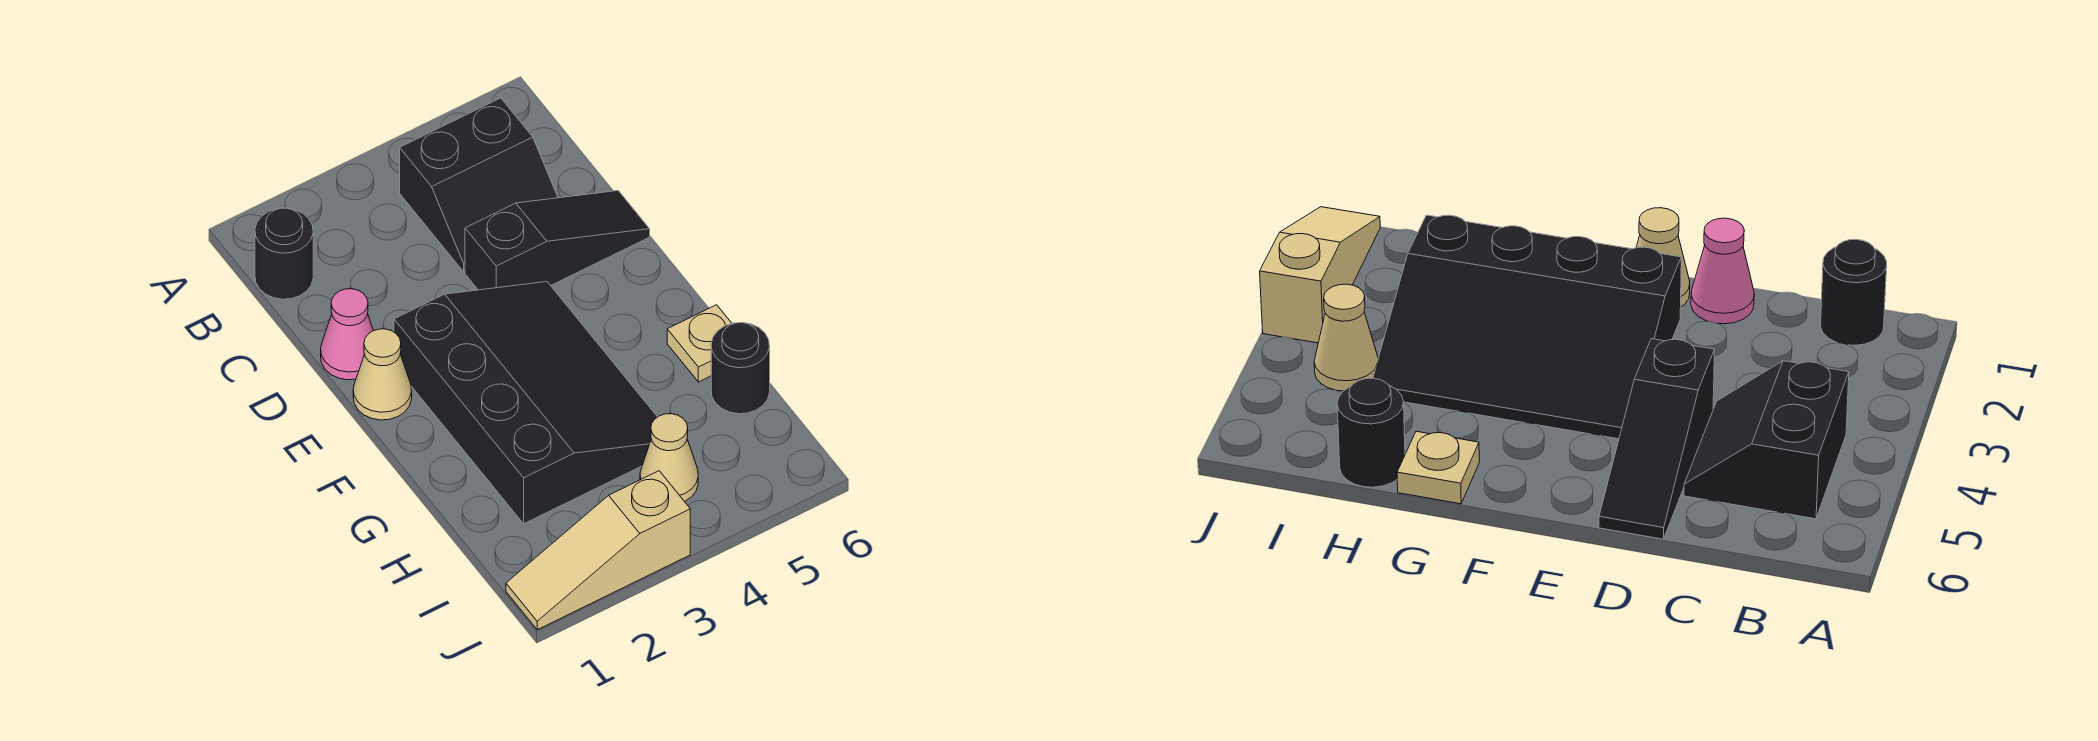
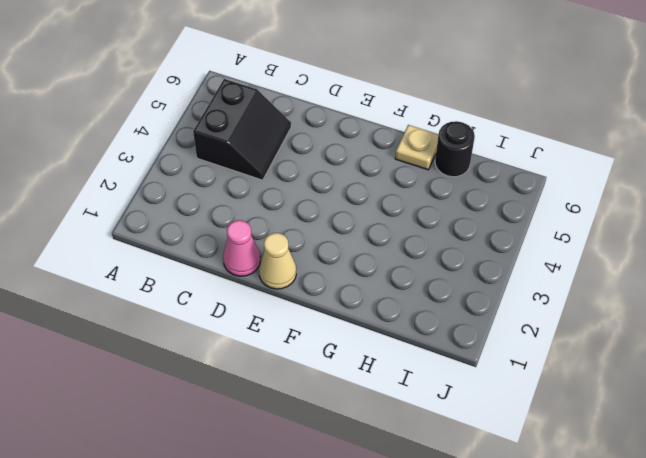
none -> black 1x1 round brick [255,208,313,299]
none -> black 1x3 slope [465,191,650,290]

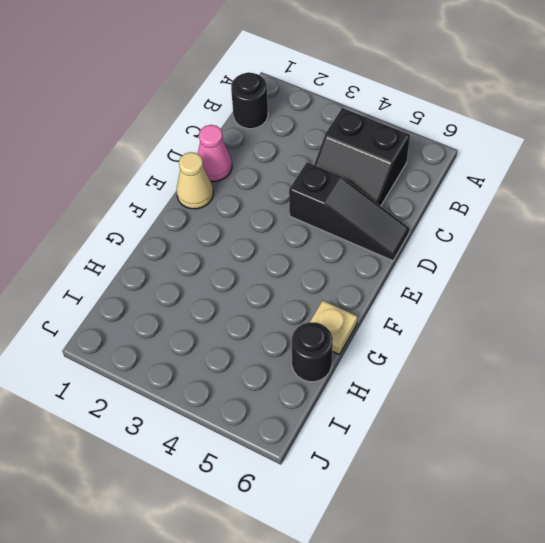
none -> black 3x4 slope [394,282,657,524]
none -> tan 1x1 cone [640,414,698,501]

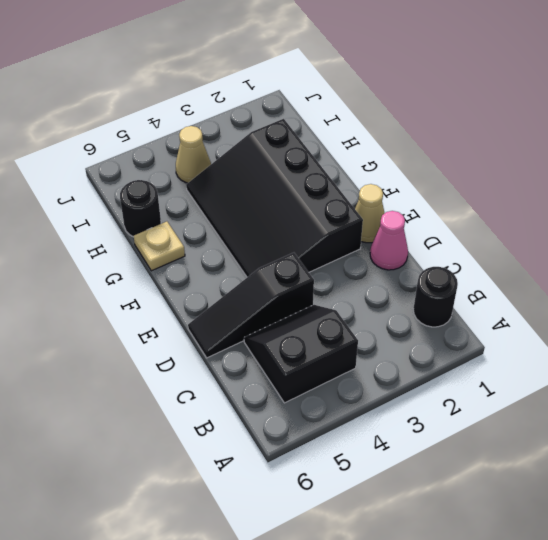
none -> tan 1x3 slope [506,471,690,630]

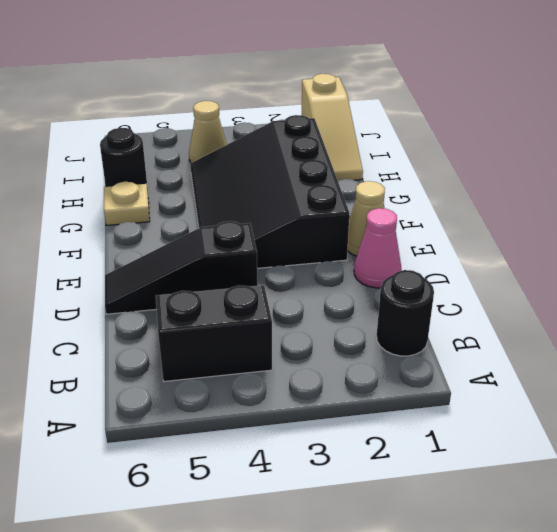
tan 1x3 slope [302,74,363,181] -> tan 1x3 slope turned to [506,471,690,630]

